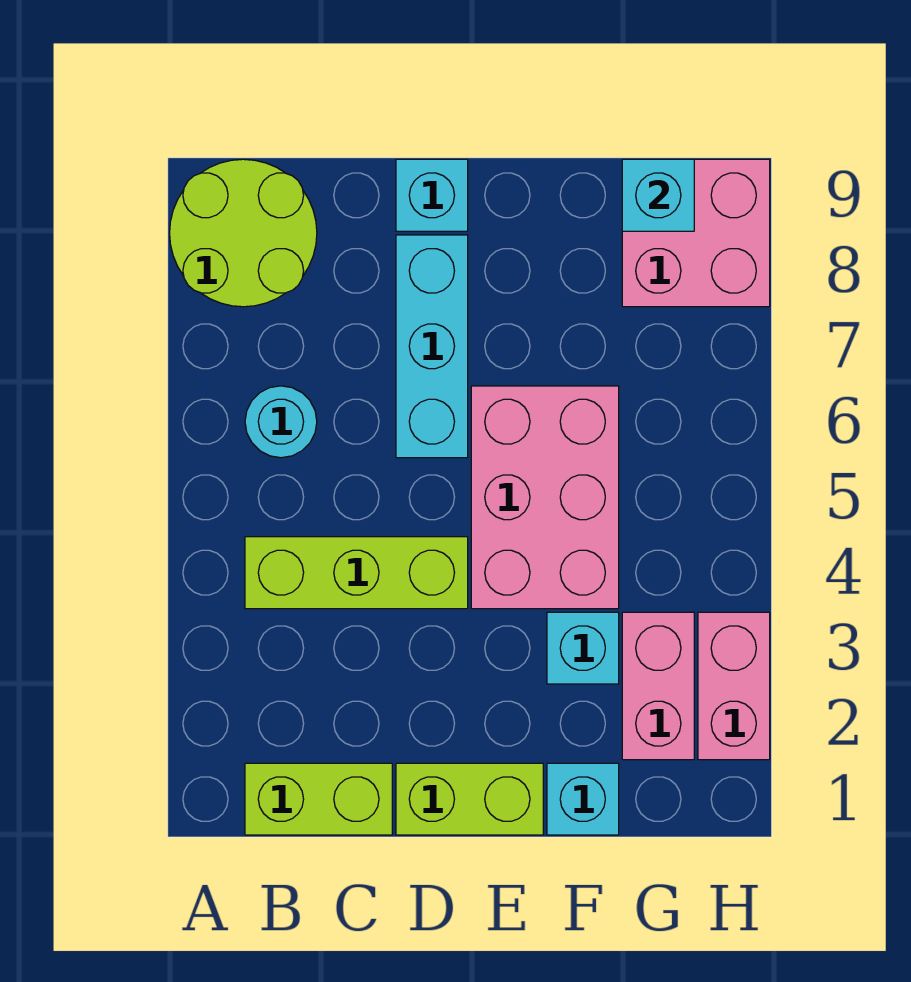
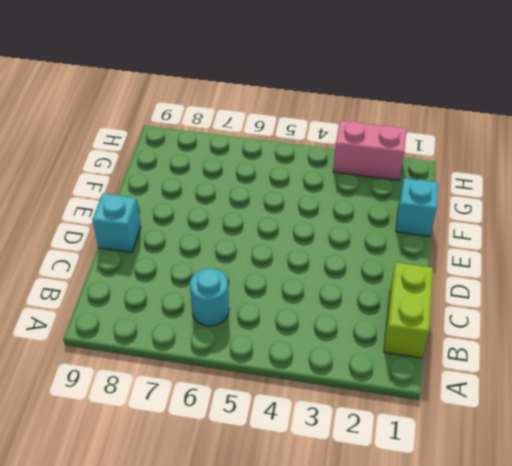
none -> lime 2x2 round brick [170,159,317,307]
none -> lime 1x3 brick [245,537,468,609]
none -> lime 1x2 brick [396,763,543,835]

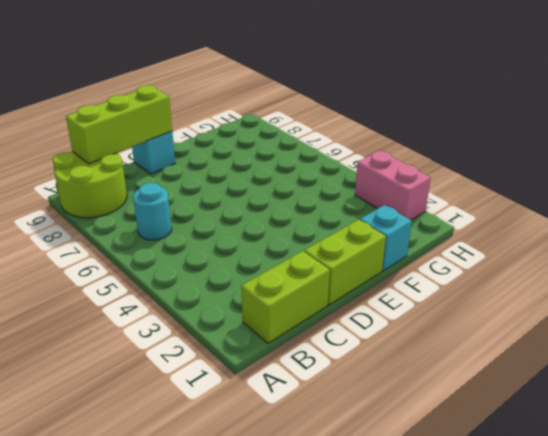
lime 1x3 brick [66,85,172,164] -> lime 1x3 brick moved to [245,537,468,609]
none -> cyan 1x3 brick [396,235,468,458]
none -> pink 2x3 brick [471,386,619,609]
none -> cyan 1x1 brick [547,612,619,684]

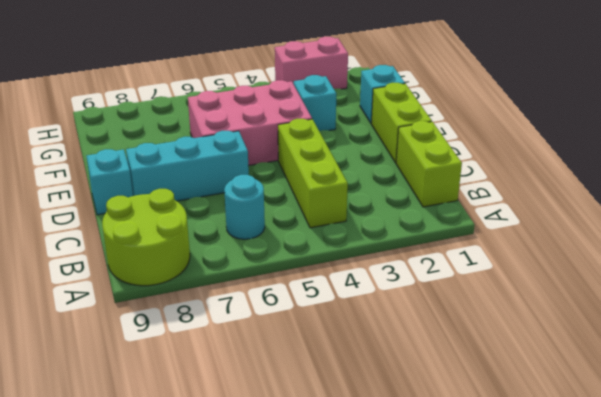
none -> pink 1x2 brick [622,612,694,760]
none -> pink 2x2 brick [622,159,770,307]
none -> cyan 1x1 brick [622,159,694,231]

